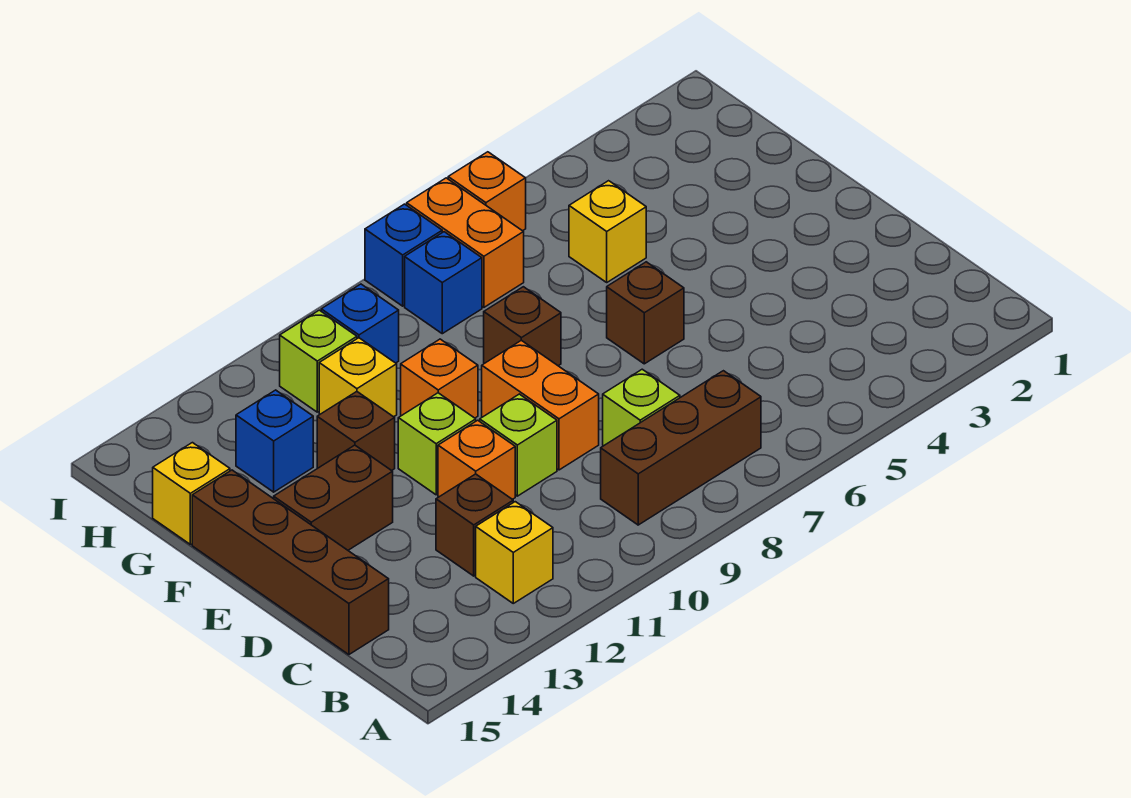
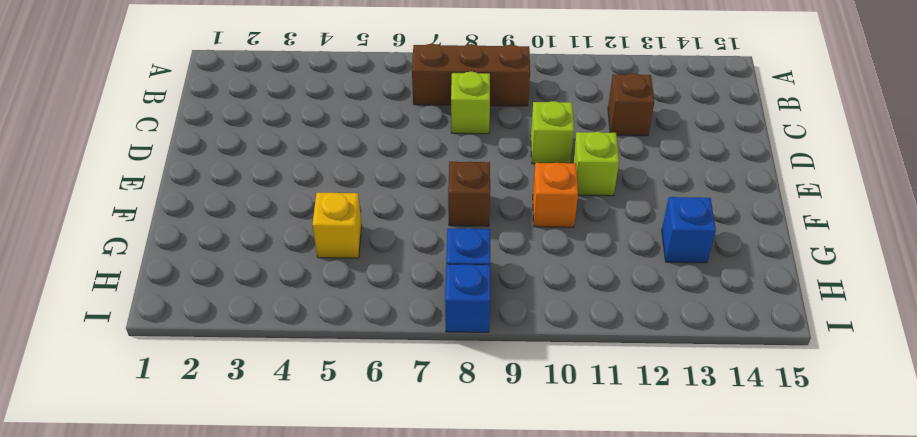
none -> yellow 1x1 brick [476,502,553,603]
none -> brown 1x4 brick [192,470,389,655]
none -> orange 1x2 brick [482,340,599,470]

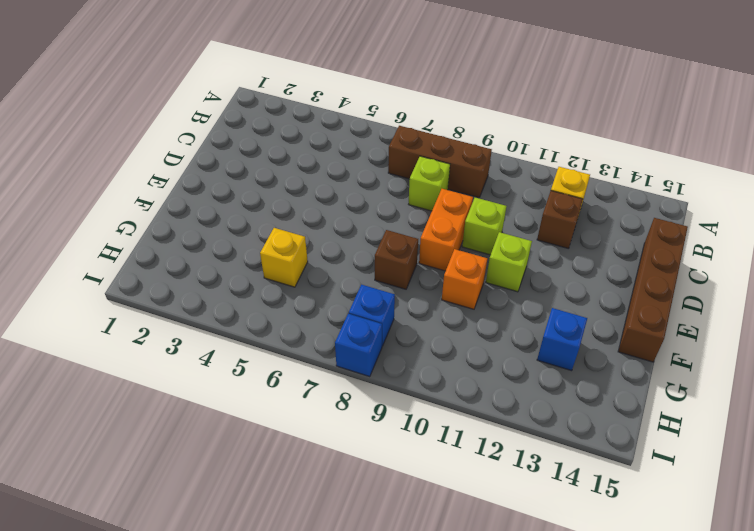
none -> orange 1x1 brick [438,420,515,499]
none -> brown 1x1 brick [607,262,684,364]
none -> brown 1x2 brick [274,445,393,550]

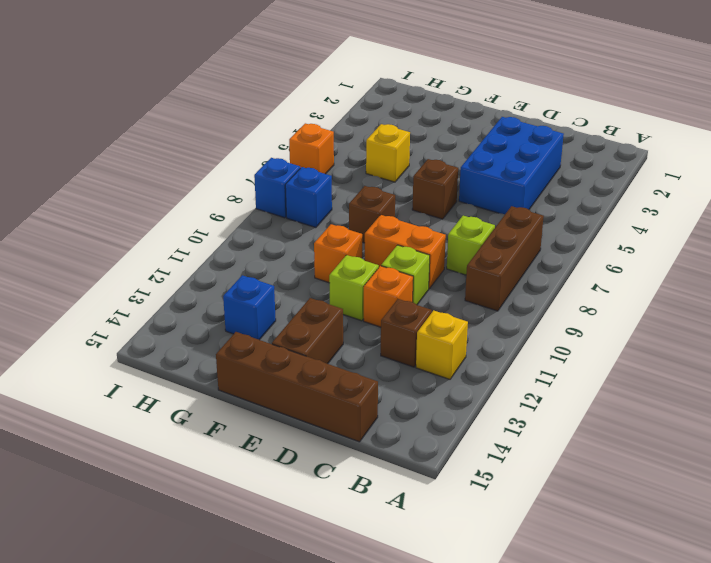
blue 2x3 brick [459,117,564,214] -> none
none -> brown 1x1 brick [317,392,395,471]
none -> yellow 1x1 brick [319,338,397,417]
none -> yellow 1x1 brick [153,443,230,544]

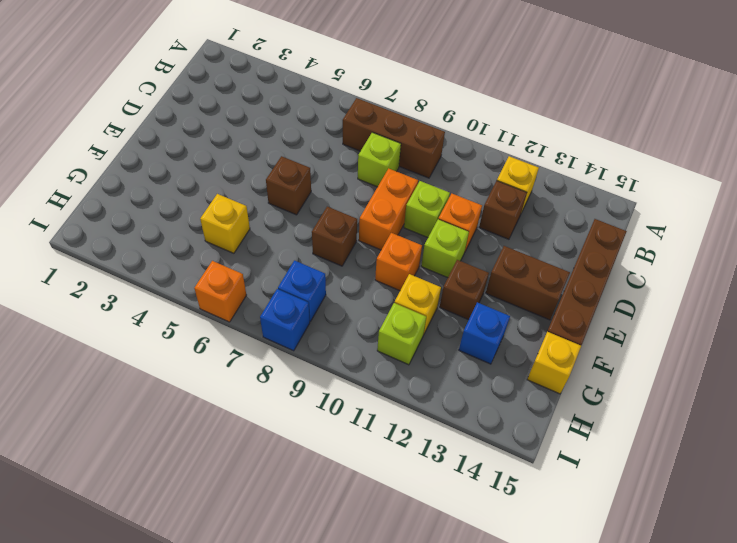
none -> orange 1x2 brick [407,178,524,307]
none -> blue 1x1 brick [321,284,399,363]

